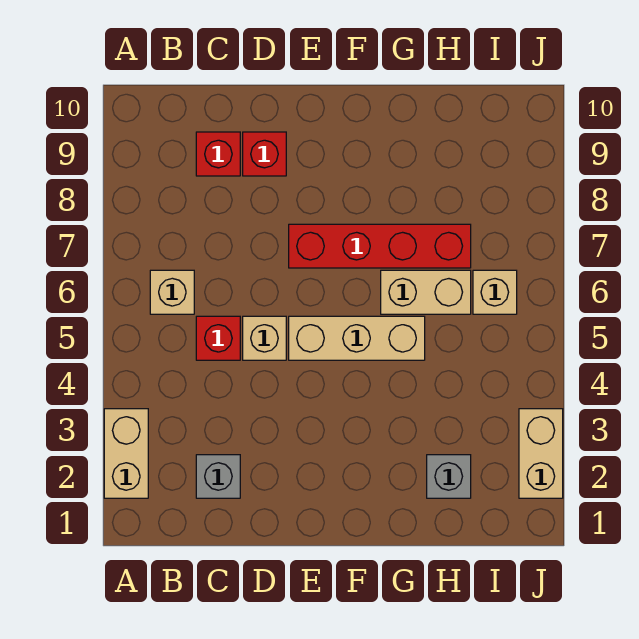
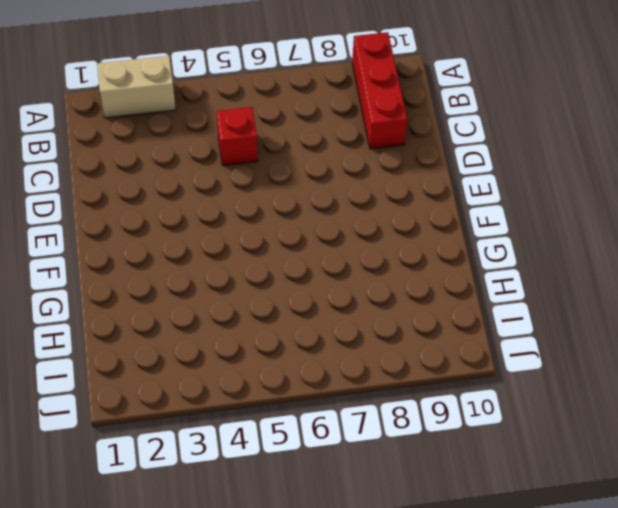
red 1x3 brick [352,32,407,149] -> red 1x1 brick [196,132,240,176]
none -> tan 1x1 brick [150,270,194,314]
none -> grey 1x1 brick [196,455,240,498]
none -> tan 1x1 brick [243,316,286,360]

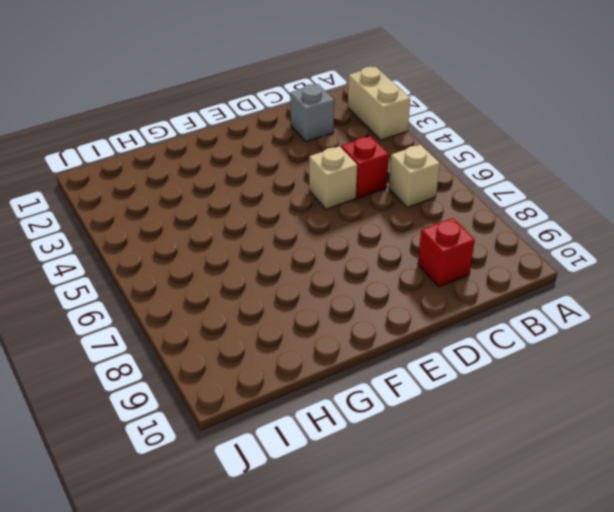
none -> red 1x1 brick [243,132,286,176]
none -> tan 1x3 brick [289,316,425,360]
none -> red 1x4 brick [289,224,471,268]

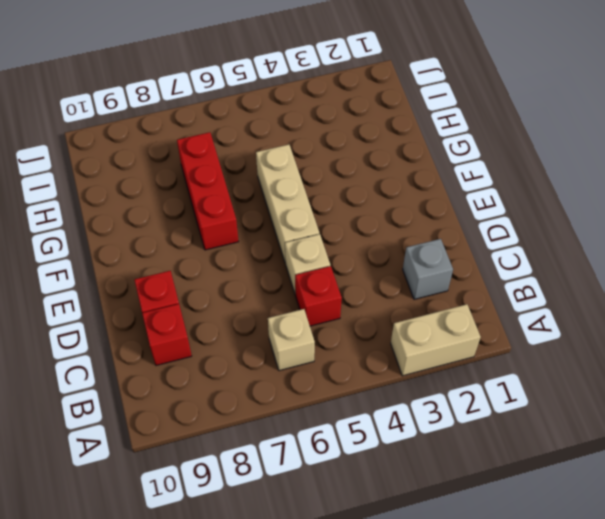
red 1x3 brick [177,132,239,250] -> red 1x4 brick [289,224,471,268]
none -> tan 1x2 brick [381,270,471,314]
none -> grey 1x1 brick [427,455,471,498]
none -> tan 1x1 brick [473,270,517,314]

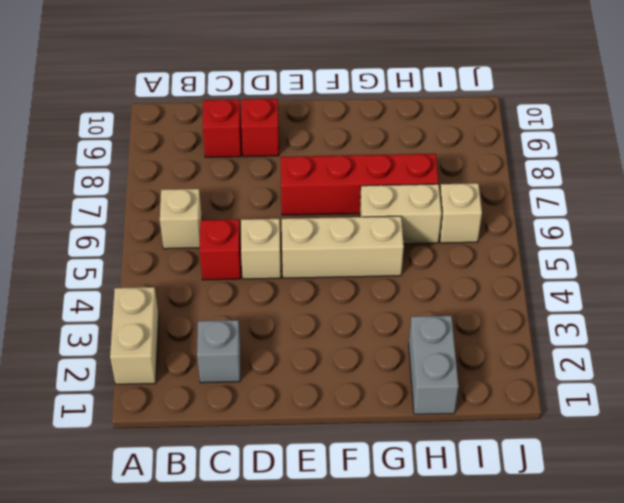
grey 1x2 brick [409,316,459,414] -> grey 1x1 brick [427,455,471,498]
none -> tan 1x2 brick [519,409,563,498]

